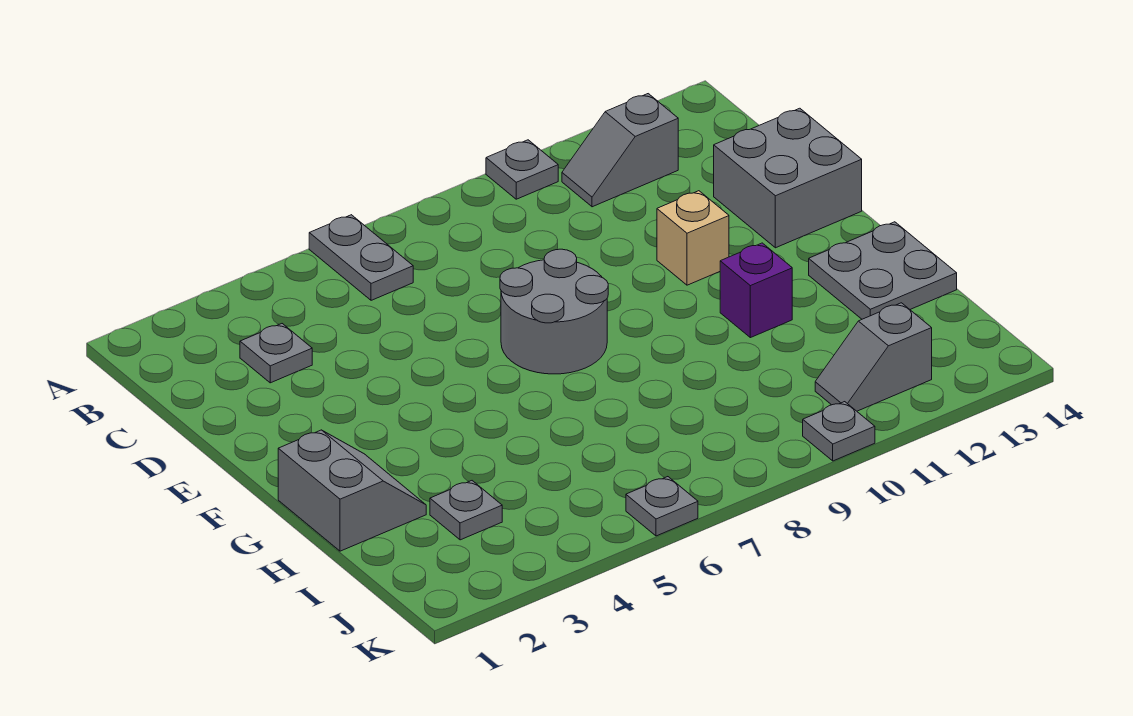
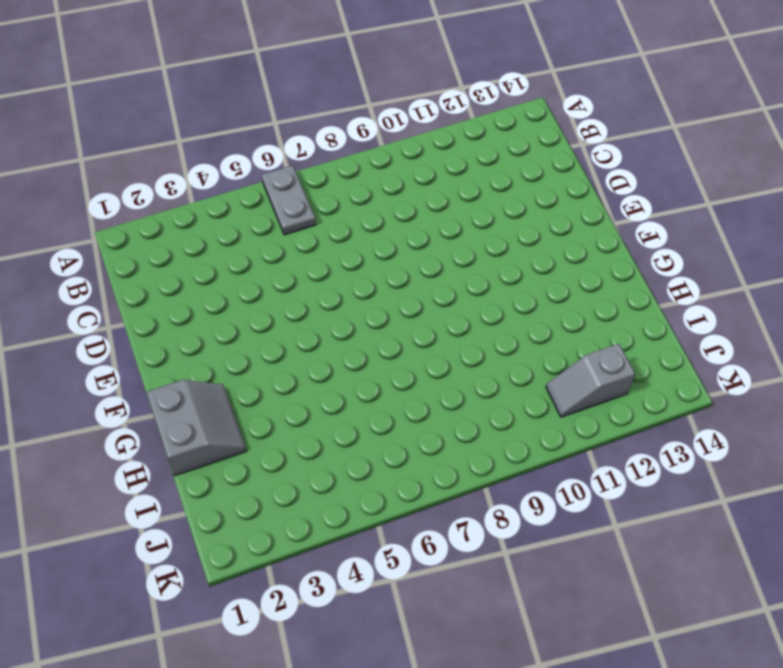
none -> grey 1x1 plate [486,140,558,199]
none -> grey 1x2 slope [562,94,678,207]
none -> grey 1x1 plate [240,324,312,383]

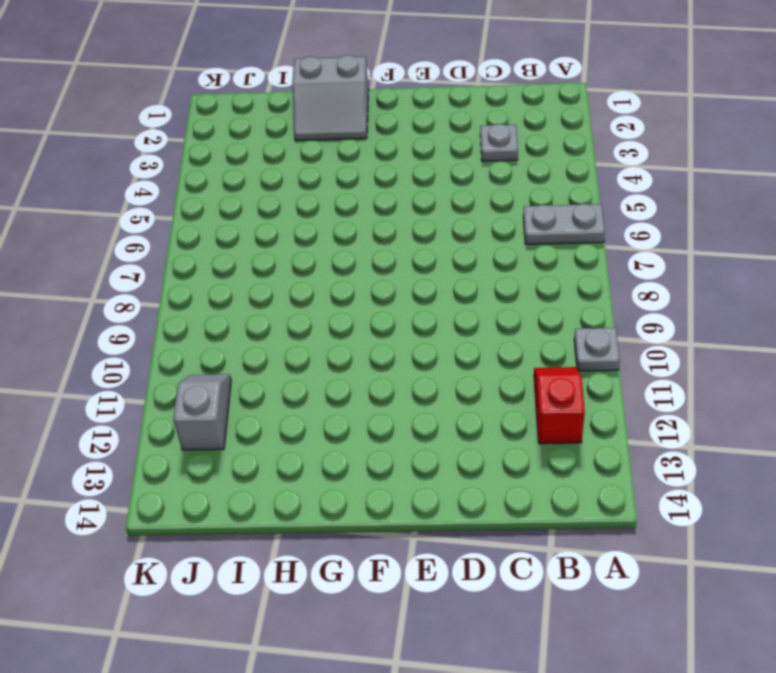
red 1x2 slope [534,367,585,444] -> grey 1x2 slope [562,94,678,207]
none -> grey 2x2 brick [714,108,862,248]
none -> grey 2x2 round brick [500,249,608,374]
none -> tan 1x1 brick [657,191,729,285]

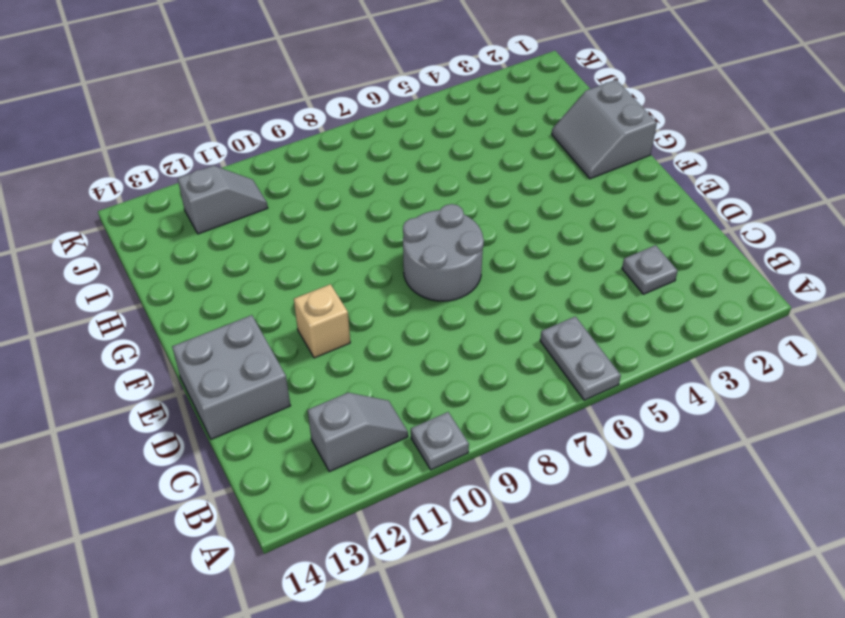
none -> purple 1x1 brick [720,243,792,338]
none -> grey 2x2 plate [809,222,957,319]
none -> grey 1x1 plate [430,481,502,540]

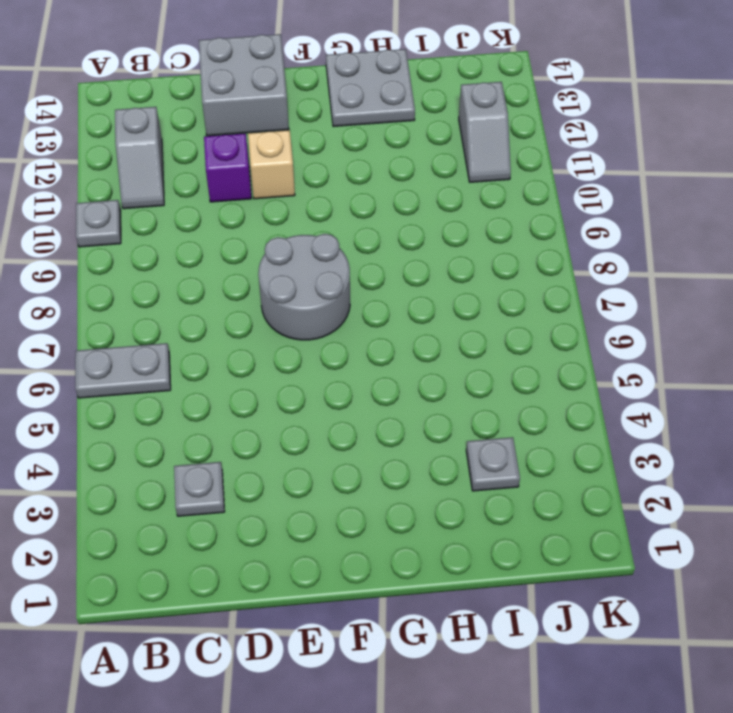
purple 1x1 brick [204,133,251,202] -> purple 1x1 brick moved to [720,243,792,338]
none -> grey 2x2 slope [278,430,426,551]
none -> grey 1x1 plate [626,477,698,536]
none -> grey 1x1 plate [803,402,875,461]

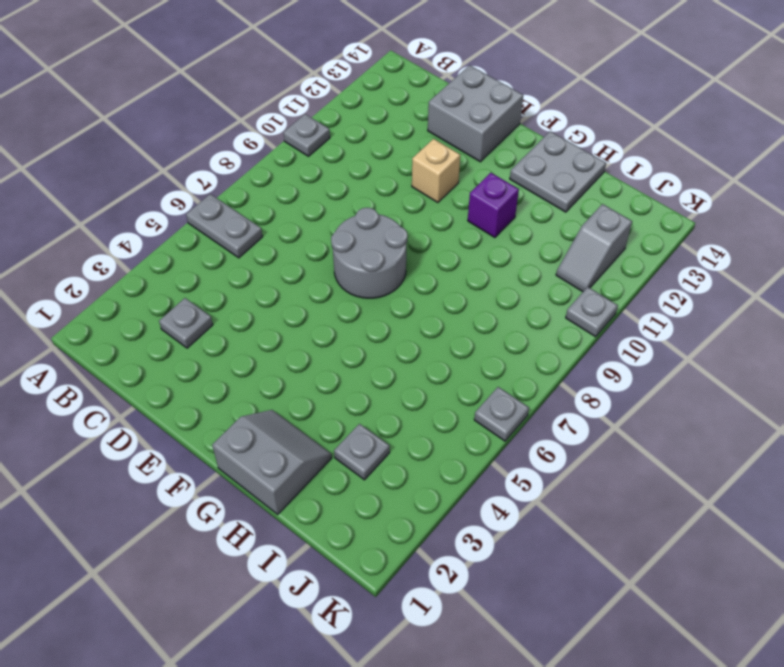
none -> grey 1x2 slope [562,94,678,207]

